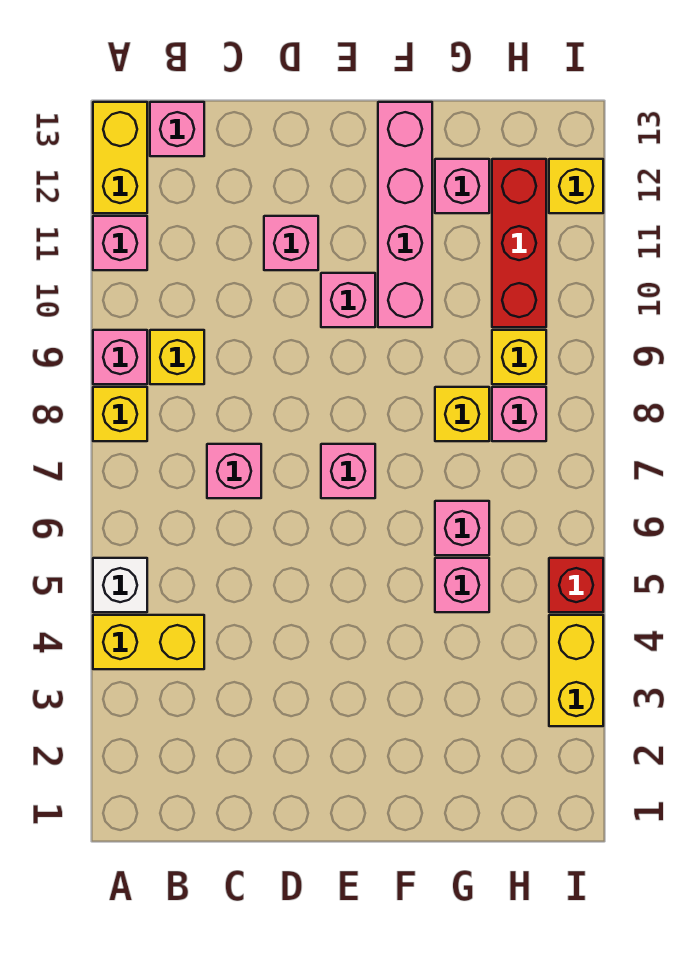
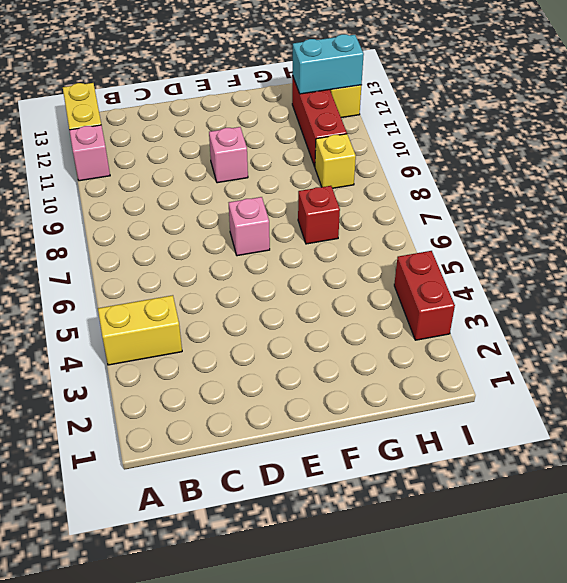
red 1x1 brick [298,186,340,244] -> red 1x1 brick moved to [549,558,603,612]
cyan 1x2 brick [292,34,364,94] -> none
red 1x2 brick [394,251,455,340] -> yellow 1x2 brick [549,615,603,726]
none -> white 1x1 brick [93,558,147,612]
none -> yellow 1x1 brick [93,387,147,441]
none -> pink 1x1 brick [93,330,147,384]

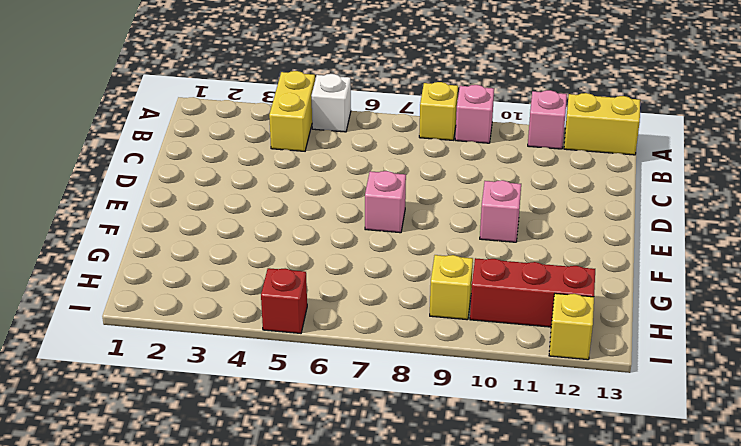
none -> yellow 1x1 brick [150,330,204,384]
none -> pink 1x1 brick [150,102,204,156]
none -> pink 1x1 brick [207,444,261,498]

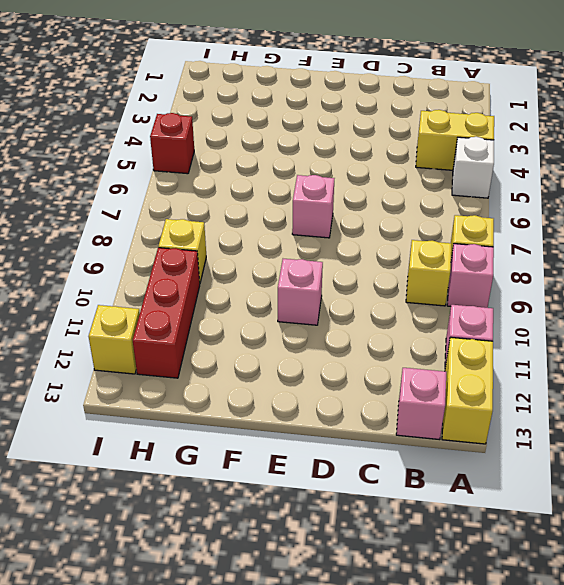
none -> pink 1x1 brick [207,444,261,498]
none -> pink 1x1 brick [264,216,318,270]
none -> pink 1x4 brick [378,102,432,327]

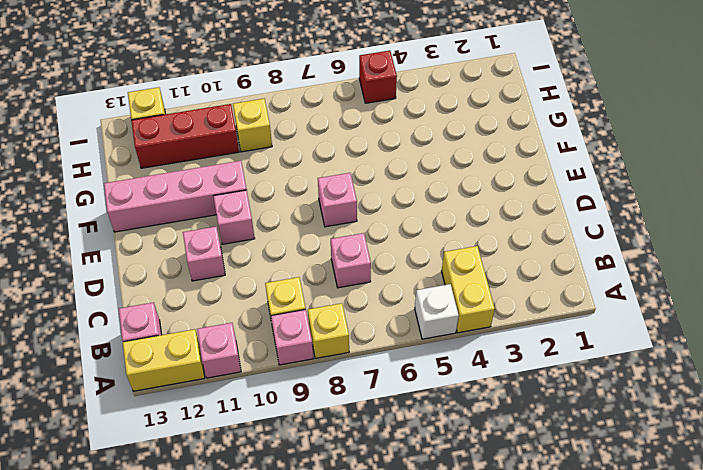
none -> pink 1x1 brick [435,558,489,612]
none -> pink 1x1 brick [435,501,489,555]
none -> yellow 1x1 brick [435,387,489,441]

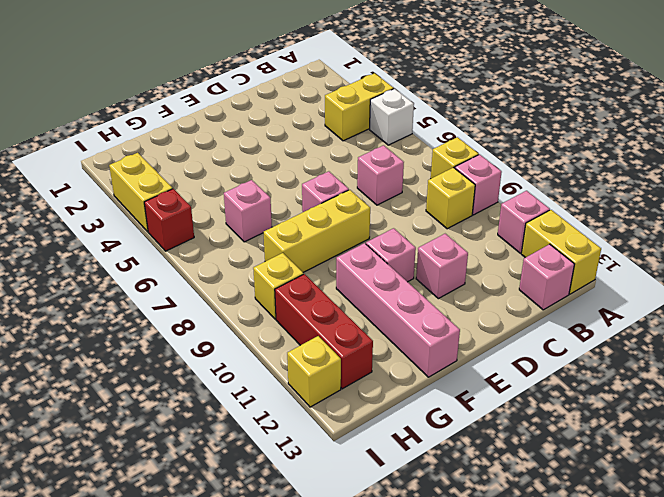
yellow 1x3 brick [263,190,370,272] -> yellow 1x1 brick [435,387,489,441]
none -> pink 1x1 brick [435,558,489,612]
none -> pink 1x1 brick [435,159,489,213]
none -> pink 1x1 brick [492,387,546,441]

